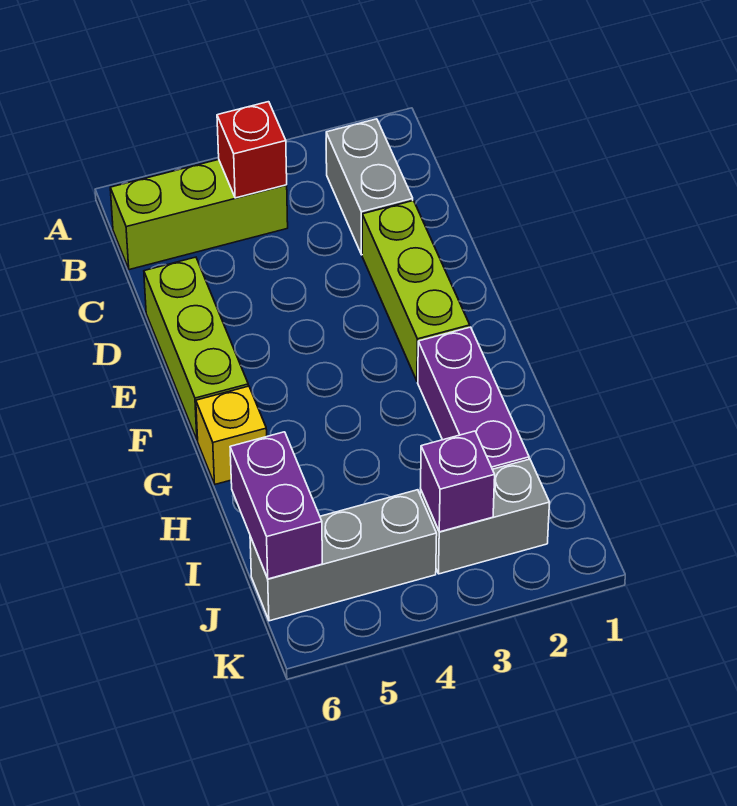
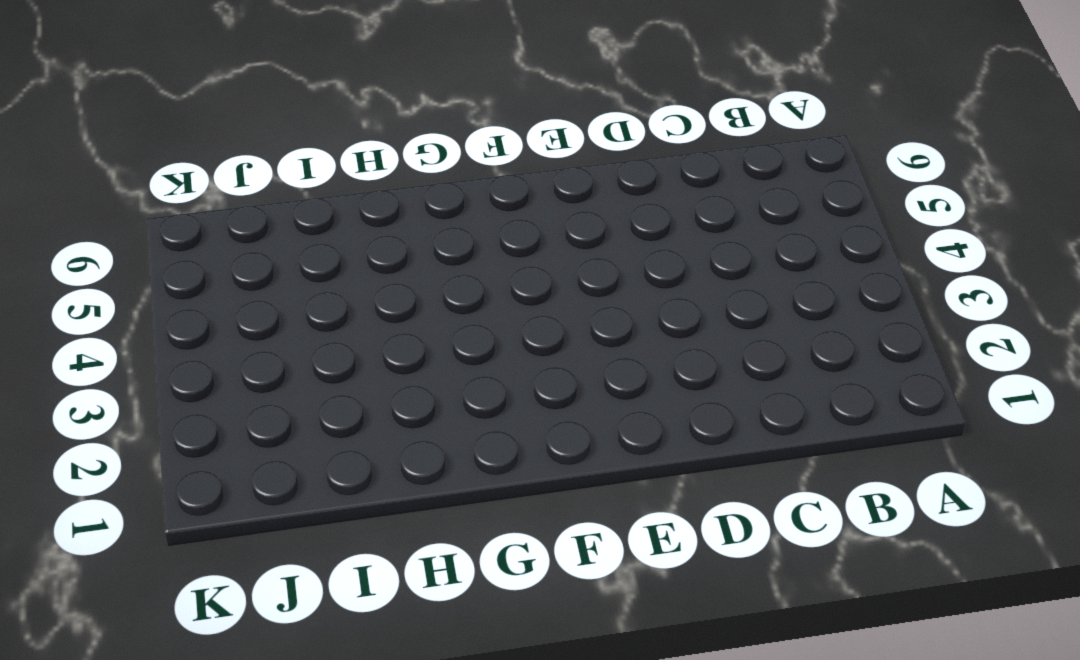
none -> grey 1x2 brick [326,119,413,255]
none -> lime 1x3 brick [110,159,288,270]

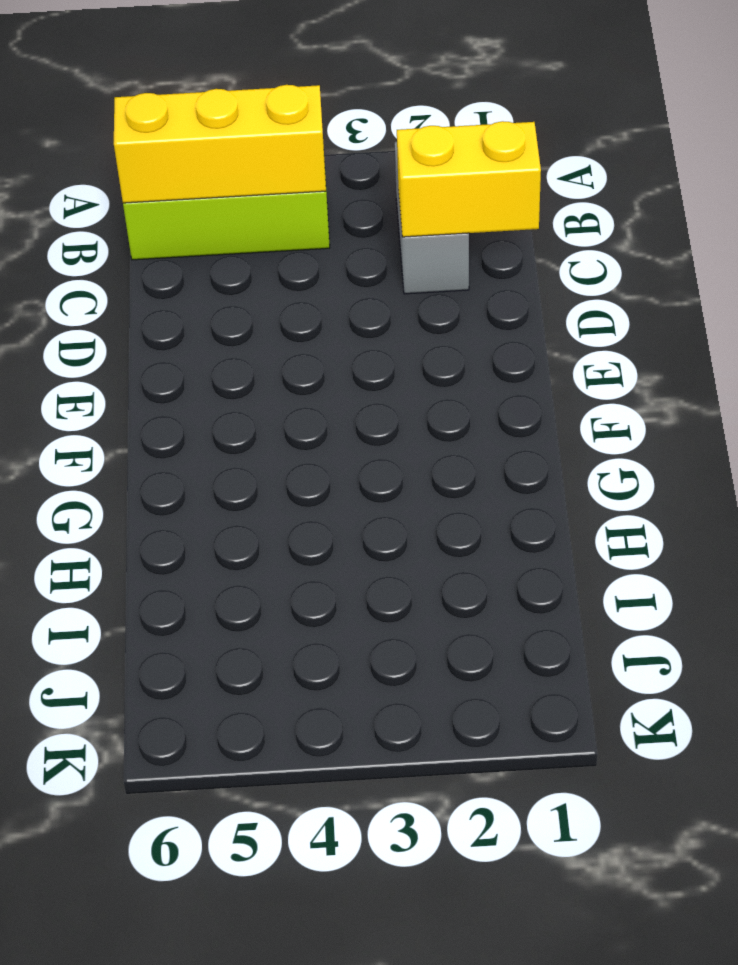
yellow 1x3 brick [114,85,326,203] -> red 1x1 brick [217,102,287,198]
yellow 1x2 brick [397,121,541,237] -> none
none -> lime 1x3 brick [362,201,470,381]
none -> lime 1x3 brick [144,257,248,440]

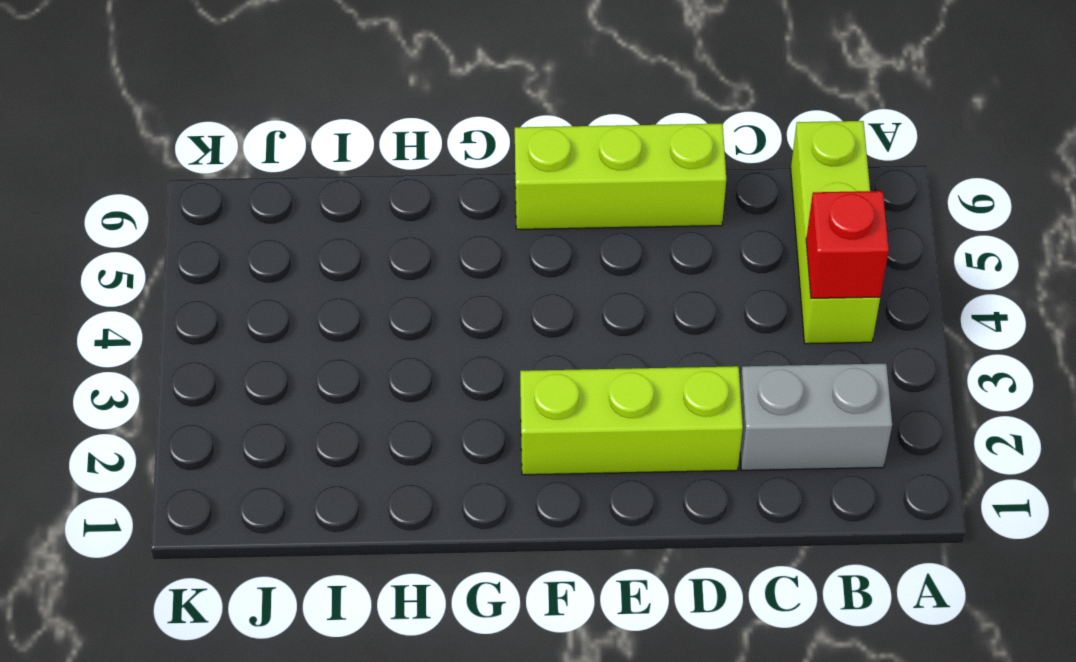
none -> purple 1x3 brick [418,327,529,469]
none -> yellow 1x1 brick [196,386,267,484]

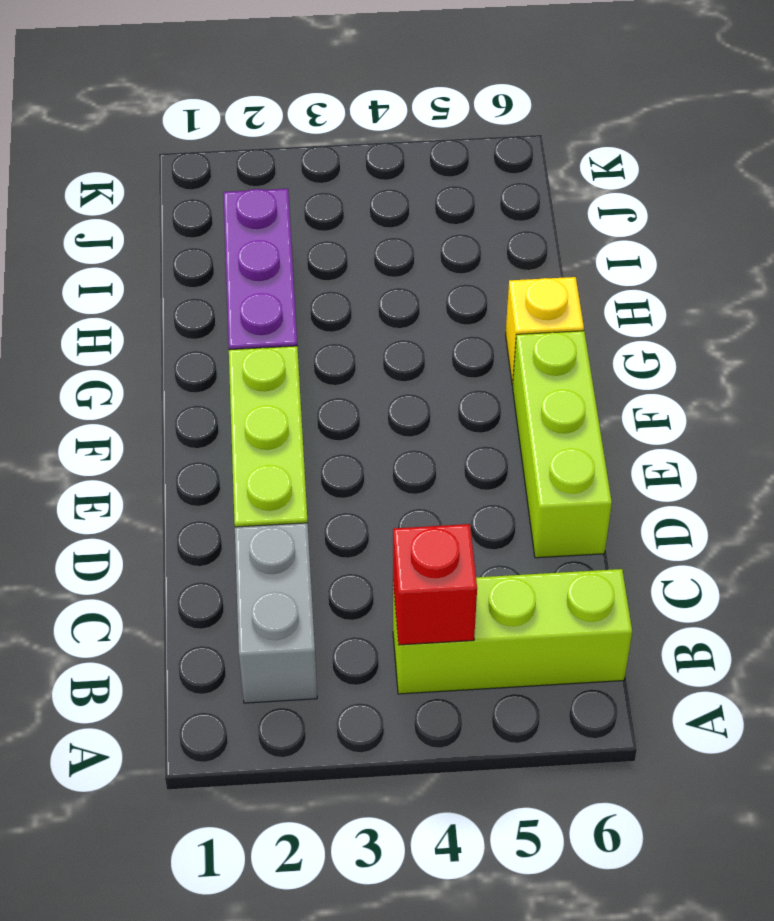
none -> grey 1x2 brick [420,459,550,574]
none -> grey 1x3 brick [250,490,437,621]

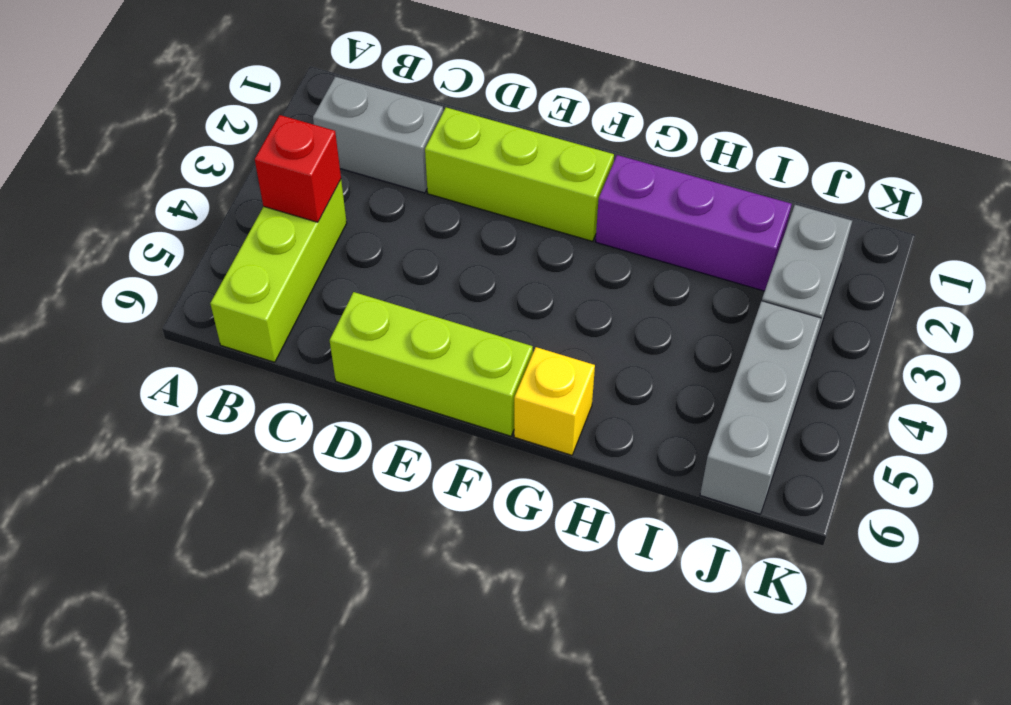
none -> purple 1x2 brick [230,432,322,579]
none -> purple 1x1 brick [421,431,495,532]

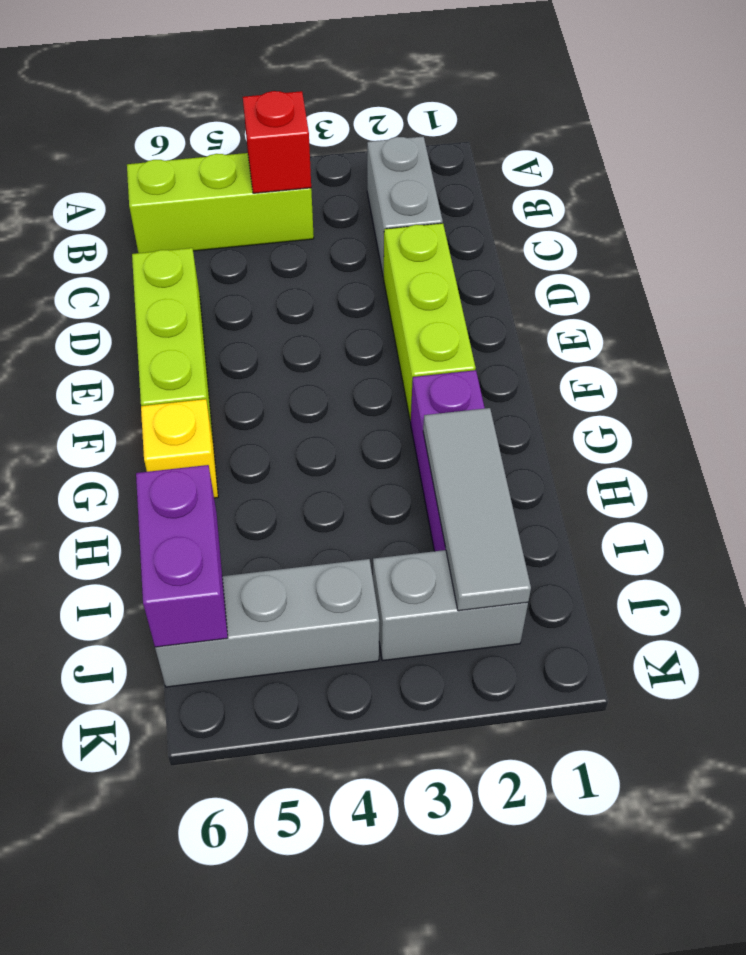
grey 1x3 tile [423,408,531,611] -> none
none -> purple 1x1 brick [421,431,495,532]

